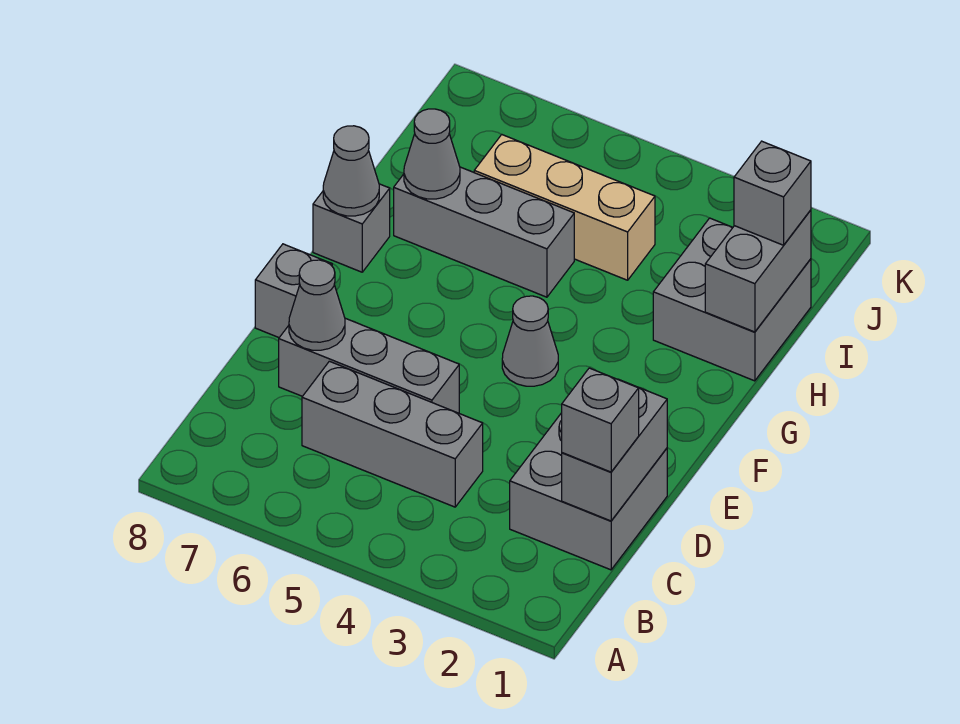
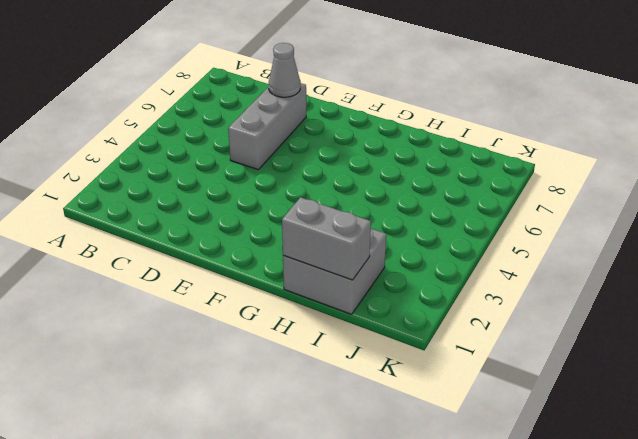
none -> grey 2x2 brick [510,413,667,570]
none -> grey 1x3 brick [302,361,483,507]
none -> grey 1x1 brick [255,244,332,337]

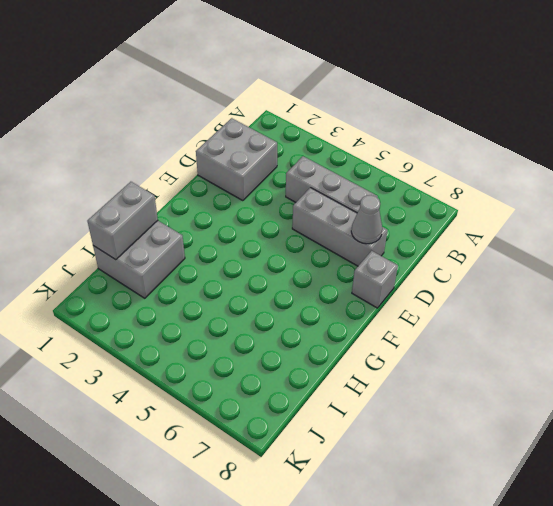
none -> grey 1x1 cone [502,296,558,386]
none -> grey 1x1 brick [313,184,390,272]
none -> grey 1x3 brick [394,167,574,297]

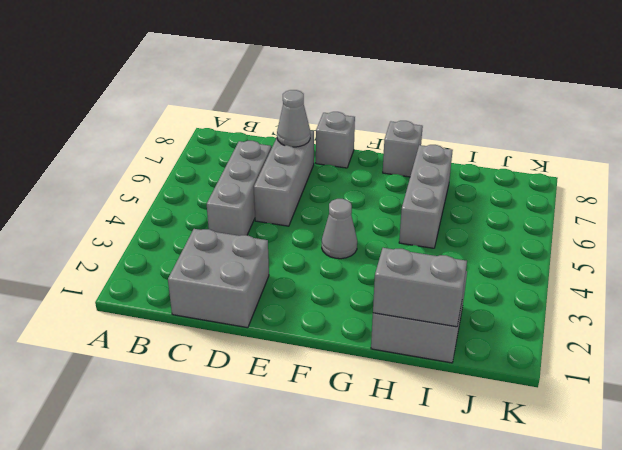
none -> tan 1x3 brick [474,135,655,280]
none -> grey 1x2 brick [562,379,667,521]
none -> grey 1x1 cone [323,126,379,216]

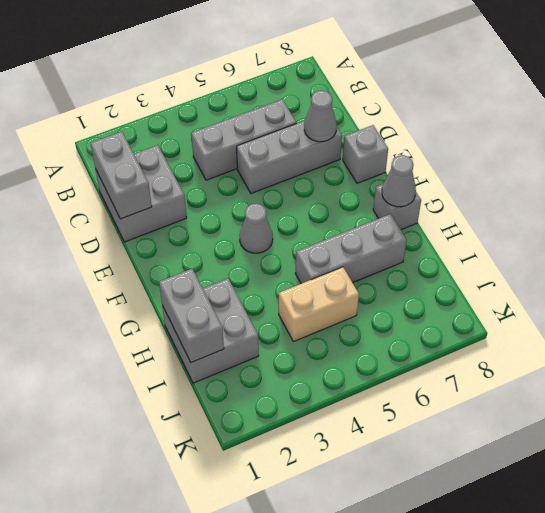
tan 1x2 brick [279,267,359,342] -> tan 1x3 brick [474,135,655,280]
none -> grey 1x1 cone [404,109,460,199]
none -> grey 1x1 brick [562,368,639,472]
none -> grey 1x1 brick [734,141,811,245]

